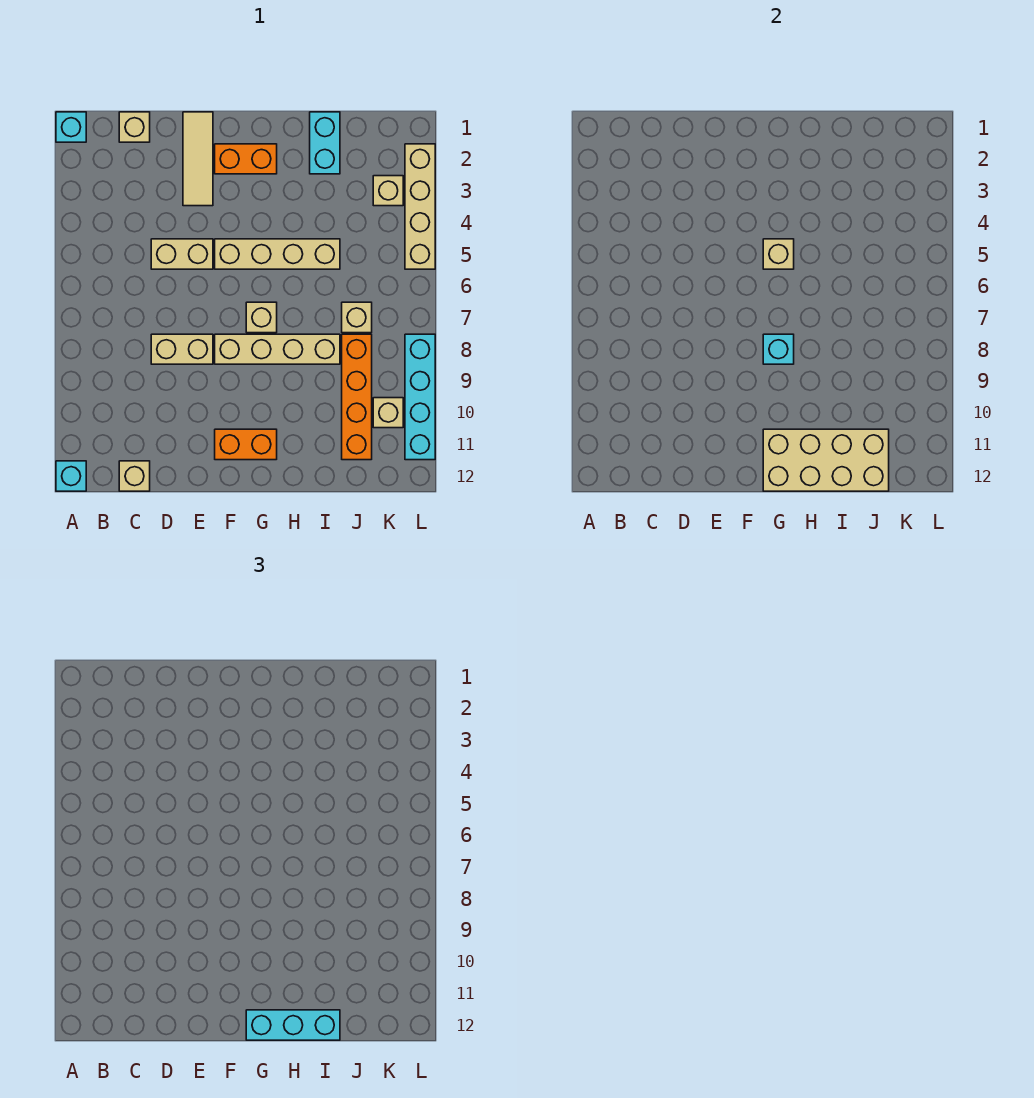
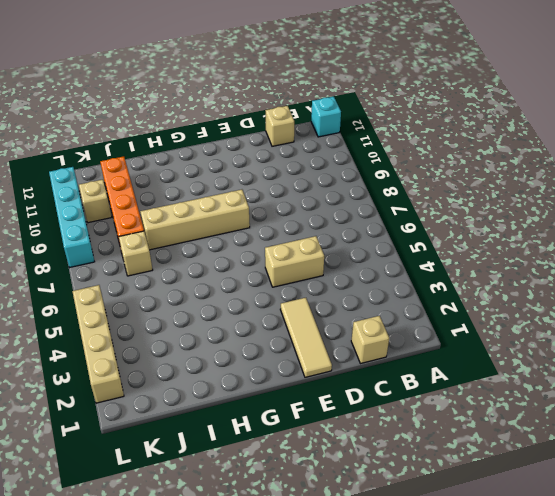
none -> cyan 1x1 brick [56,112,86,142]
none -> tan 1x2 brick [151,334,213,364]
none -> orange 1x2 brick [215,144,277,174]

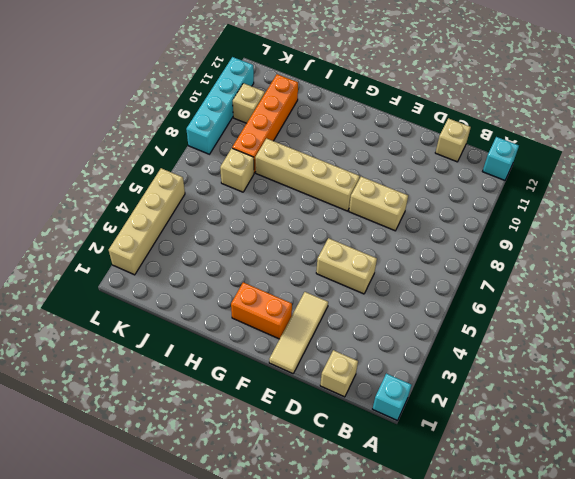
none -> tan 1x4 brick [215,239,340,269]
none -> orange 1x2 brick [215,429,277,460]
none -> tan 1x1 brick [246,302,277,333]

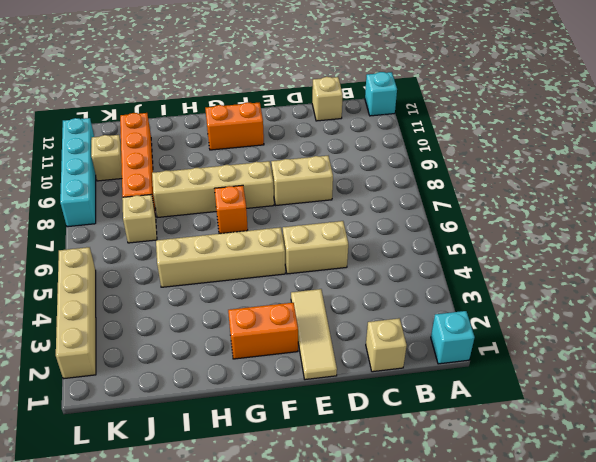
orange 1x1 brick [215,185,248,234] -> tan 1x1 brick [246,302,277,333]
none -> cyan 1x2 brick [310,112,340,174]
none -> tan 1x1 brick [373,176,403,206]
none -> tan 1x1 brick [763,239,794,269]

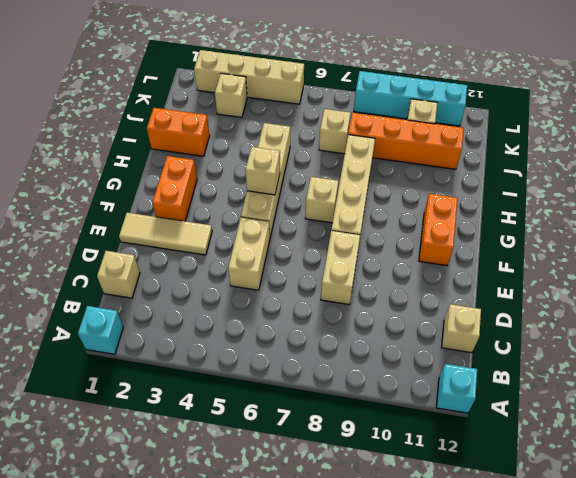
orange 1x2 brick [147,108,210,156] -> cyan 1x2 brick [310,112,340,174]
none -> cyan 1x1 brick [763,334,794,364]
none -> tan 2x4 brick [763,429,889,491]
none -> cyan 1x3 brick [246,1010,340,1040]

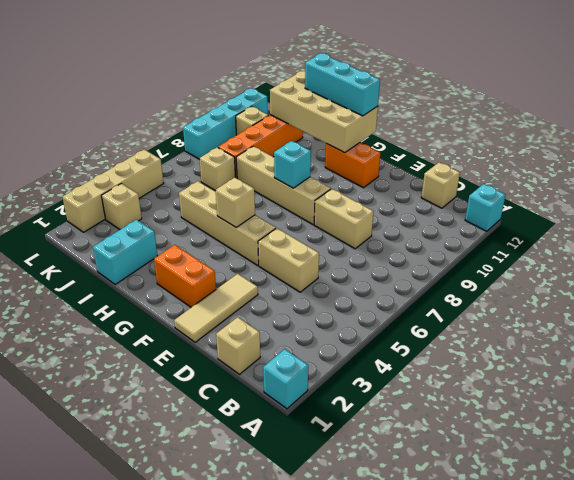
none -> tan 1x1 brick [246,302,277,333]

